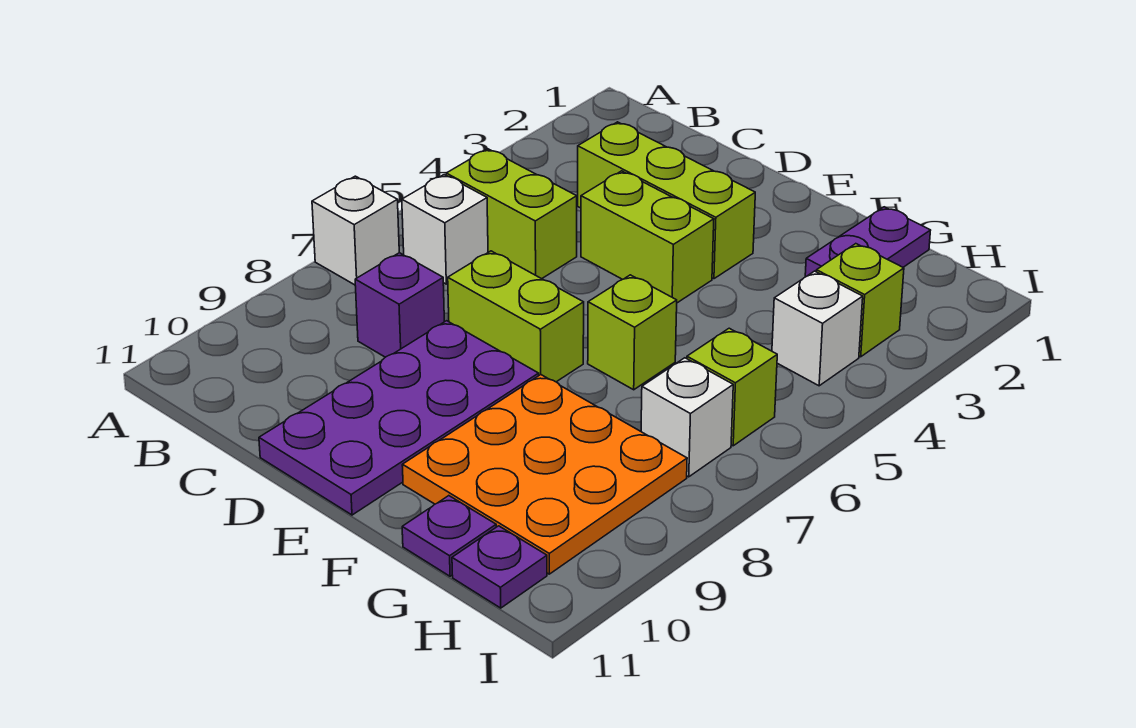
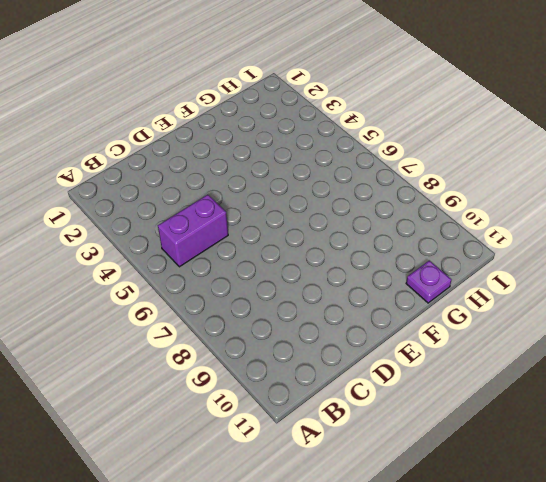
purple 1x2 brick [158,195,228,267] -> lime 1x2 brick [446,149,577,279]
none -> white 1x1 brick [312,176,399,285]
none -> white 1x1 brick [402,175,488,284]
none -> lime 1x3 brick [578,122,755,279]

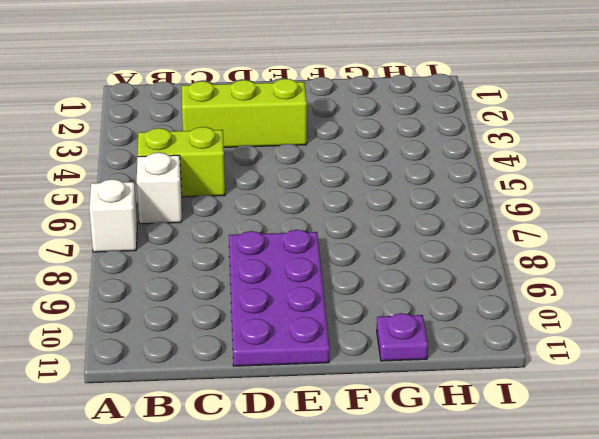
none -> purple 1x1 brick [355,253,444,357]
none -> lime 1x2 brick [581,171,714,303]
none -> lime 1x2 brick [448,251,584,382]

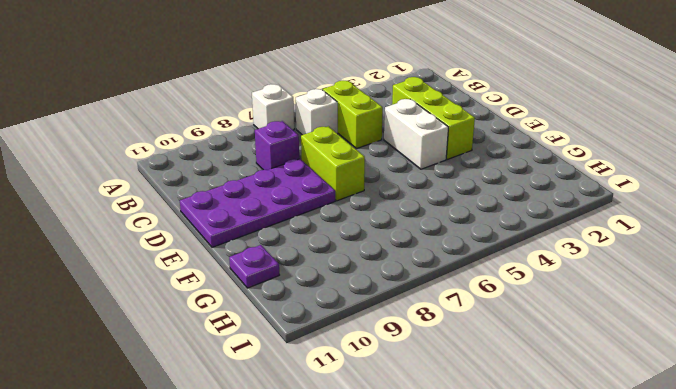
white 1x2 brick [384,99,448,169] -> lime 1x2 brick [581,171,714,303]
none -> lime 1x1 brick [588,275,677,390]
none -> orange 3x3 plate [402,375,687,574]
none -> purple 1x2 plate [805,207,931,277]

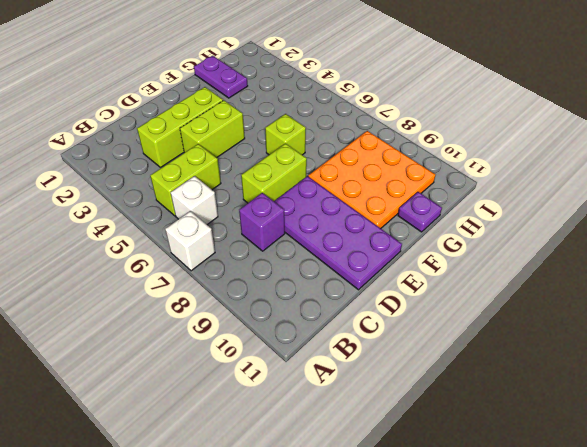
none -> lime 1x1 brick [816,244,904,357]
none -> white 1x1 brick [772,271,863,386]
none -> lime 1x1 brick [687,328,777,446]

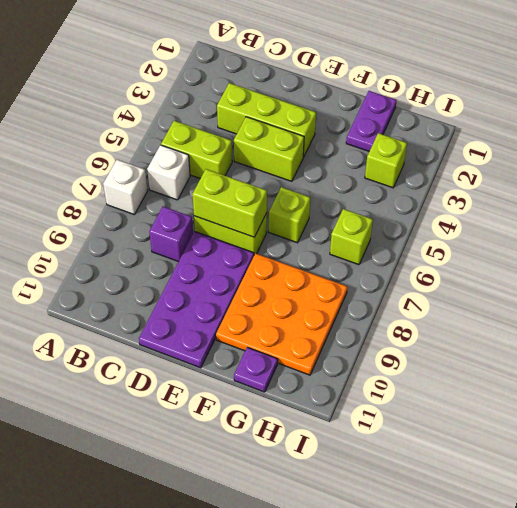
lime 1x2 brick [192,169,267,237] -> none
none -> white 1x1 brick [772,271,863,386]
none -> white 1x1 brick [641,358,733,477]
none -> purple 1x1 plate [452,526,547,608]

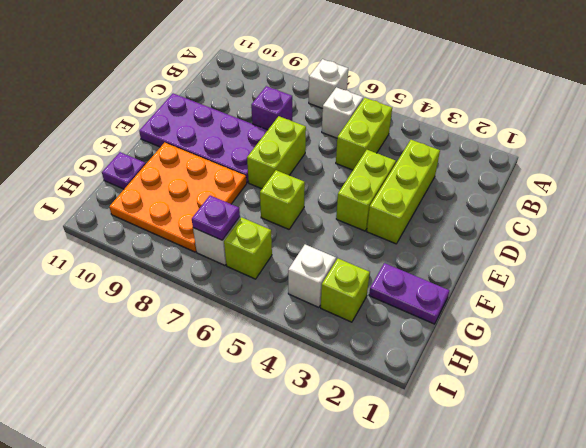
purple 1x1 plate [192,195,240,240] -> purple 1x1 plate moved to [452,526,547,608]

